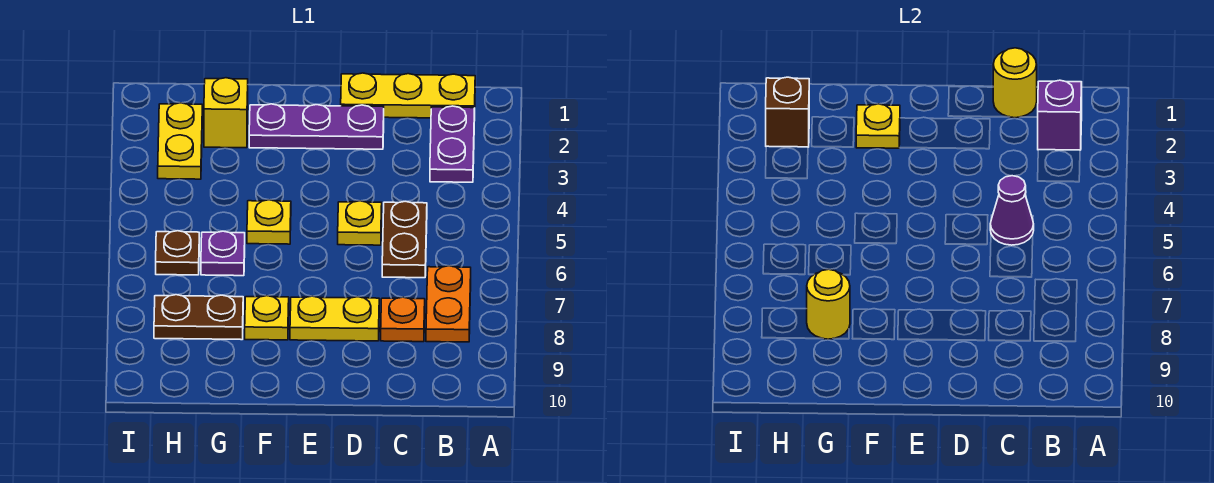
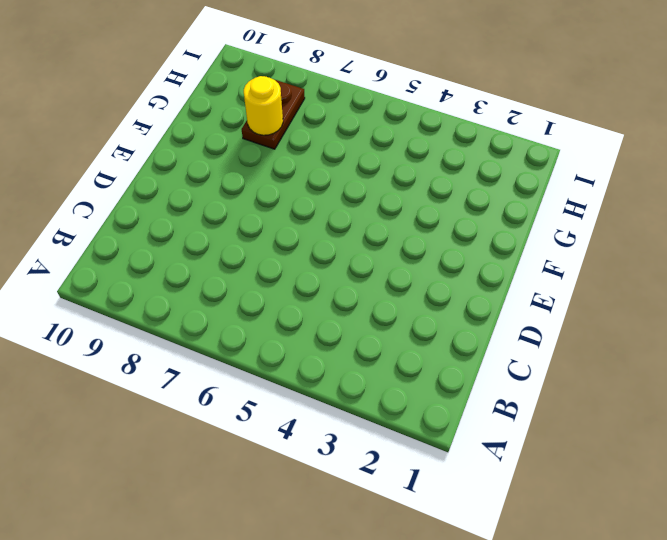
none -> yellow 1x3 plate [341,73,475,118]
none -> purple 1x2 plate [430,106,475,182]
none -> orange 1x2 plate [426,266,471,342]

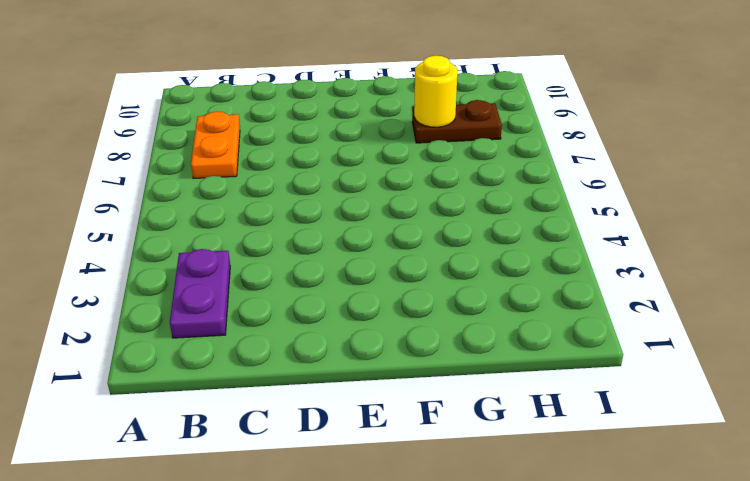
none -> yellow 1x3 plate [341,73,475,118]
none -> brown 1x2 plate [382,201,427,278]
none -> orange 1x1 plate [381,297,425,342]

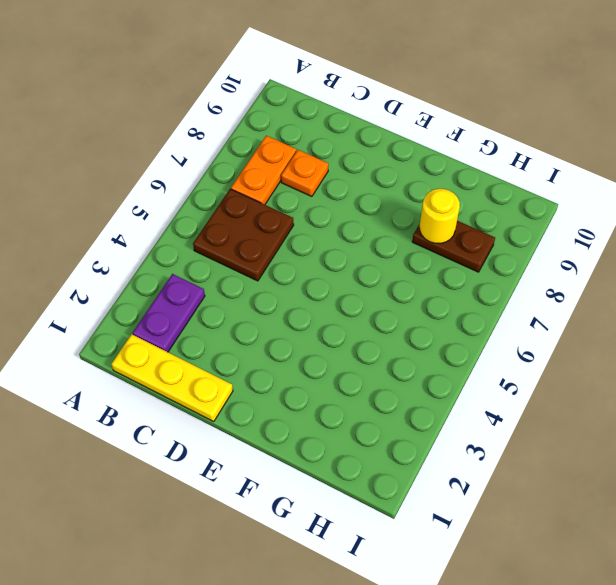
brown 2x2 plate [193,189,294,281] -> brown 1x2 plate [382,201,427,278]
none -> purple 1x3 plate [249,104,384,149]
none -> yellow 1x1 plate [338,201,382,245]
none -> yellow 1x2 plate [290,296,379,341]

